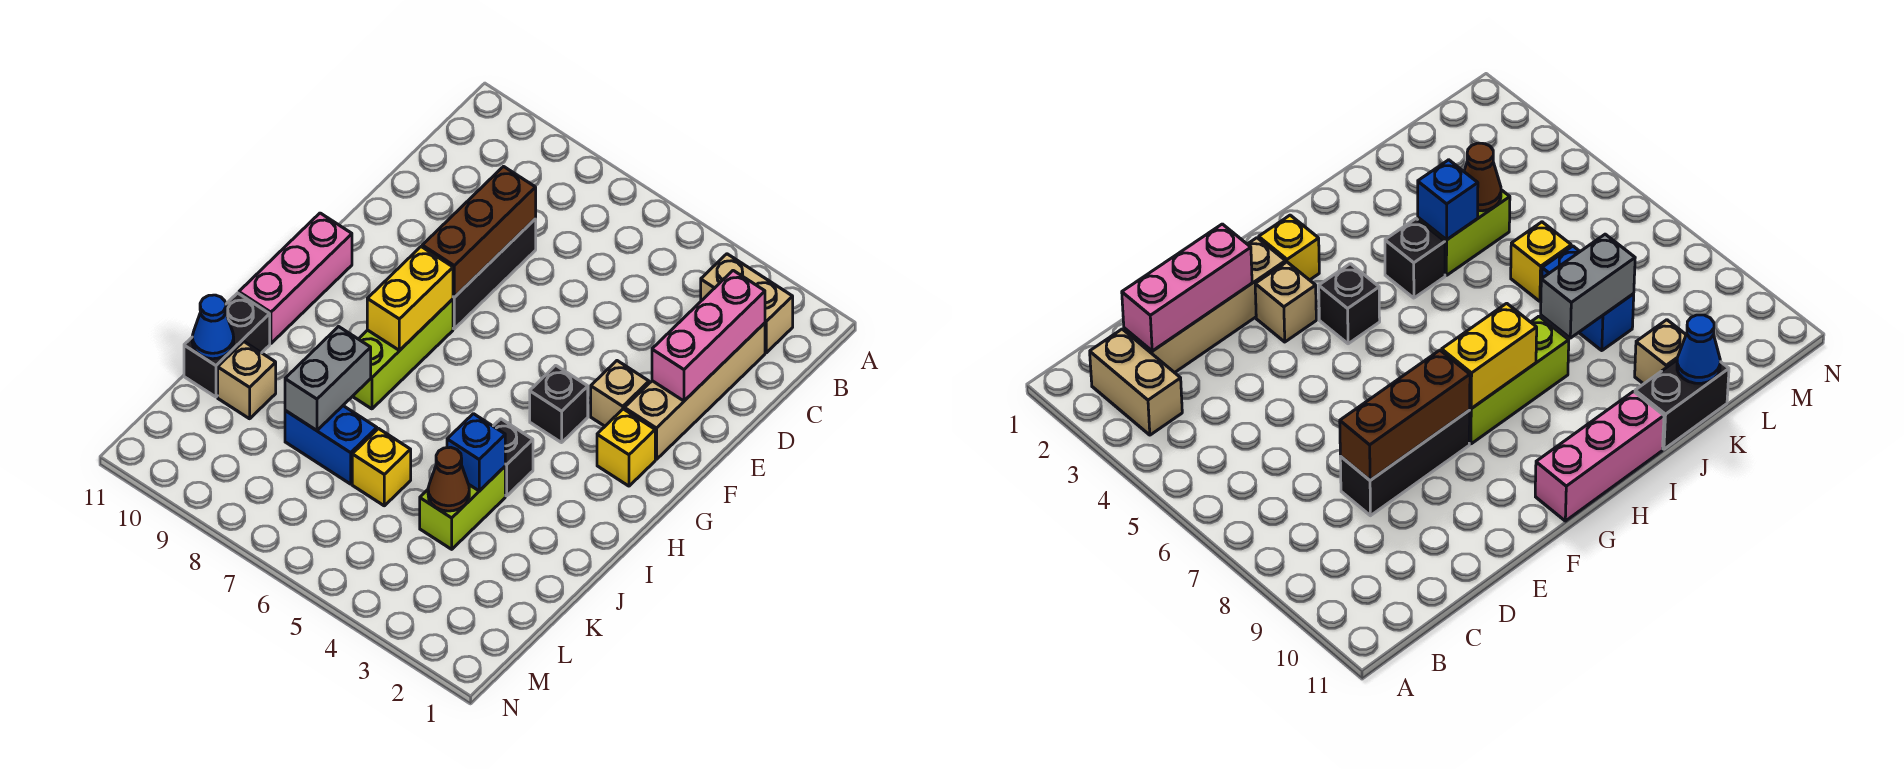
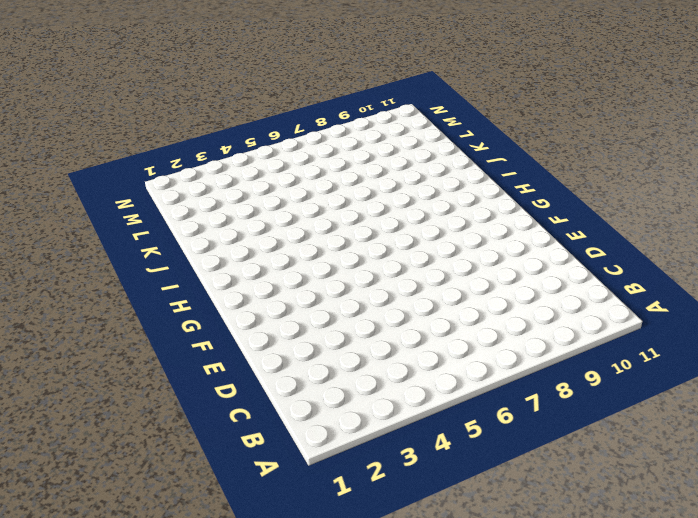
none -> tan 1x2 brick [701,254,793,353]
none -> tan 1x4 brick [624,323,765,460]
none -> black 1x3 brick [453,219,536,329]

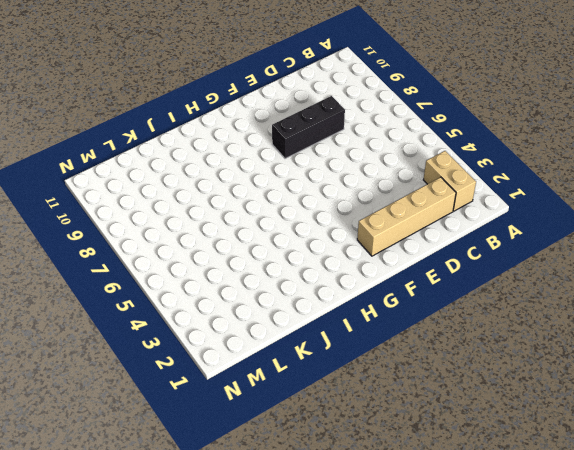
none -> tan 1x1 brick [591,361,649,426]
none -> yellow 1x1 brick [597,409,655,486]
none -> black 1x1 brick [530,365,588,443]

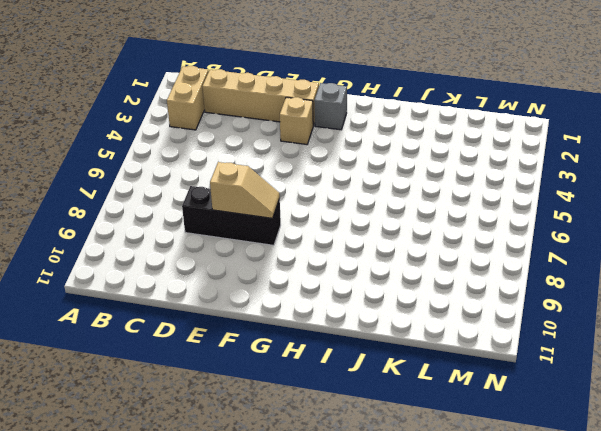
tan 1x2 slope [210,162,280,218] -> brown 1x3 brick [422,167,536,297]
grey 1x1 brick [314,83,347,130] -> yellow 1x1 brick [597,409,655,486]
none -> black 1x1 brick [530,365,588,443]
none -> lime 1x3 brick [352,299,453,409]
none -> pink 1x3 brick [239,213,352,344]

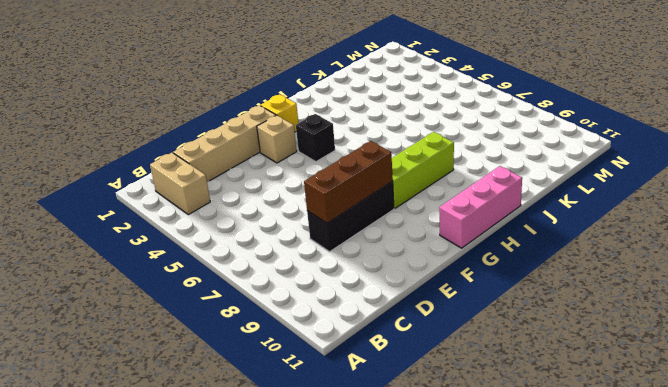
none -> black 1x1 brick [493,419,533,496]
none -> lime 1x2 brick [420,467,505,549]
none -> black 1x2 brick [184,293,270,397]

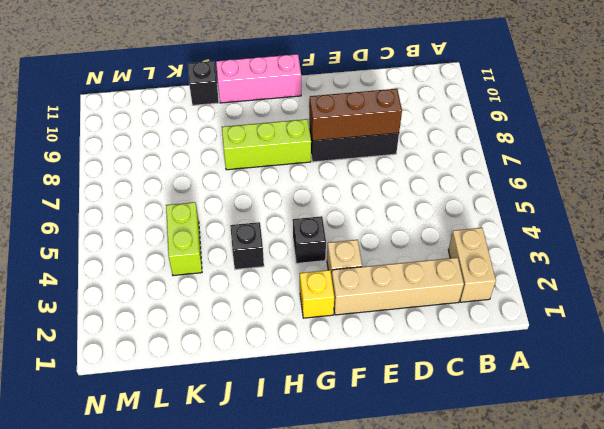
black 1x1 brick [188,61,219,105] -> black 1x2 brick [184,293,270,397]
lime 1x2 brick [166,202,202,276] -> lime 1x2 brick turned to [420,467,505,549]
none -> yellow 1x1 brick [352,429,411,506]
none -> blue 1x2 brick [285,406,377,484]
none -> tan 1x1 brick [218,342,276,419]

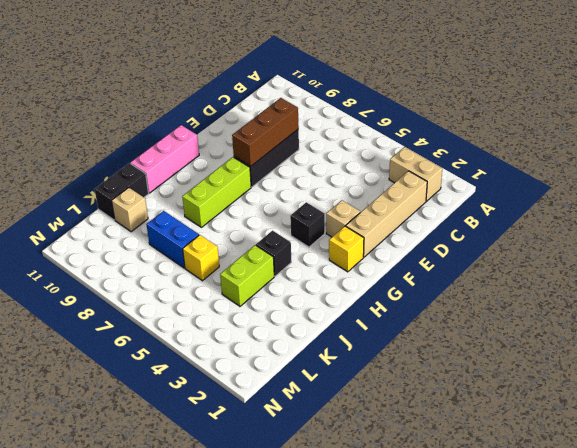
none -> pink 1x3 brick [652,271,765,401]
none -> yellow 1x2 brick [367,247,453,350]
none -> blue 1x1 brick [447,414,505,491]

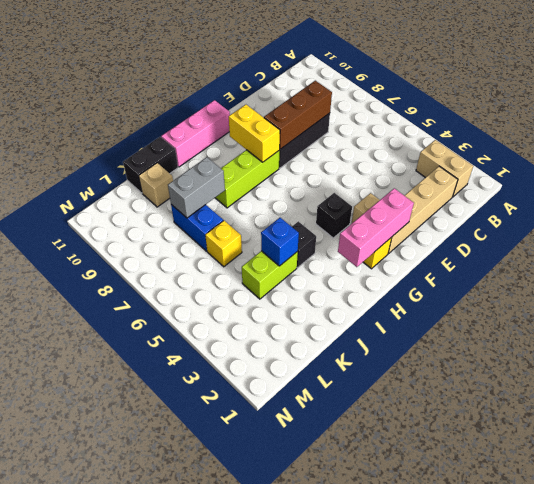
pink 1x3 brick [338,188,414,267] -> pink 1x3 brick moved to [652,271,765,401]
yellow 1x2 brick [229,105,280,162] -> yellow 1x2 brick turned to [367,247,453,350]
none -> brown 1x1 cone [428,447,469,511]
none -> blue 1x1 cone [192,295,234,359]

